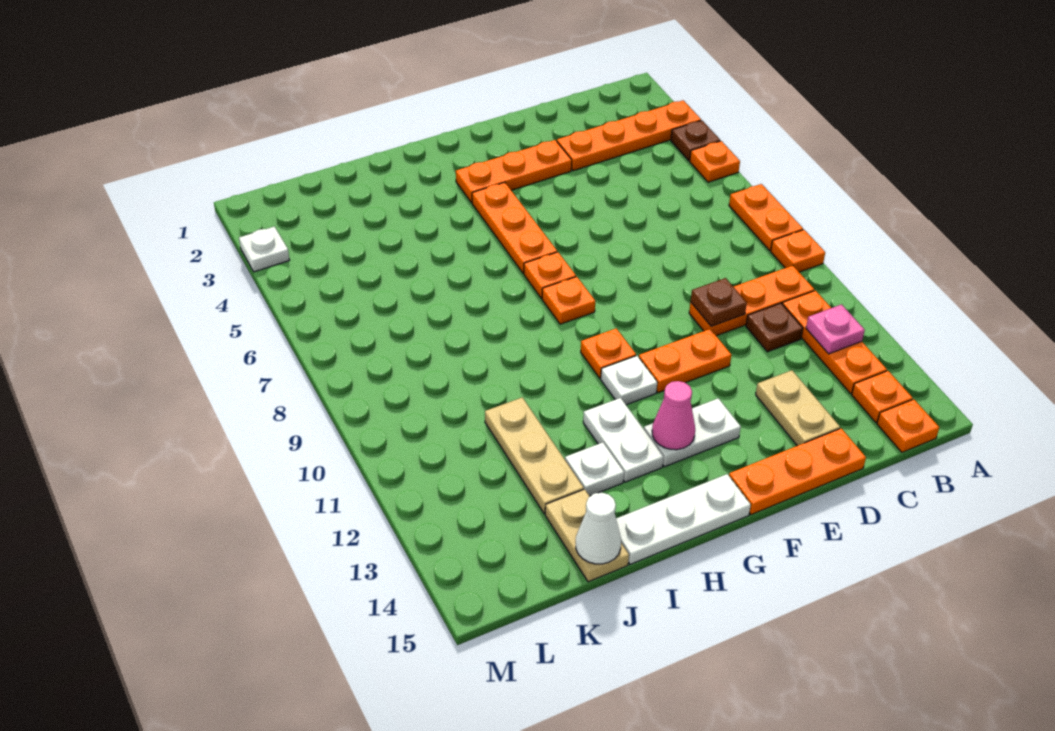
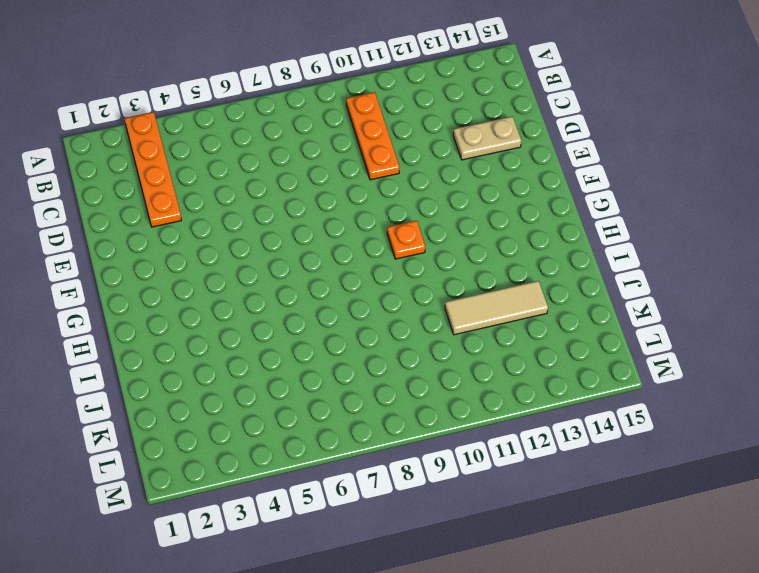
tan 1x3 tile [445,281,548,335] -> tan 1x3 plate [485,397,584,514]
none -> brown 1x1 plate [671,120,720,161]
none -> orange 1x1 plate [690,141,740,182]
none -> orange 1x2 plate [729,184,803,251]
none -> orange 1x1 plate [771,230,825,272]

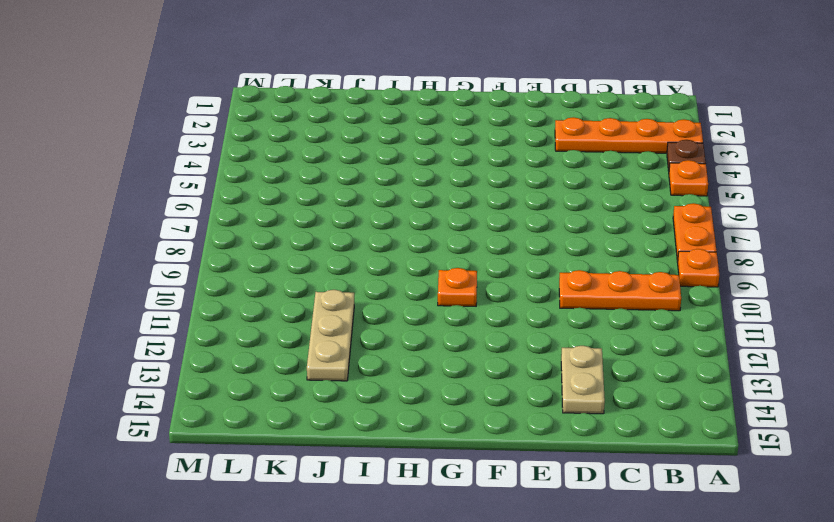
none -> orange 1x3 plate [782,291,887,394]
none -> orange 1x1 plate [852,371,913,422]
none -> orange 1x1 plate [877,399,939,452]
none -> brown 1x1 plate [746,303,803,352]

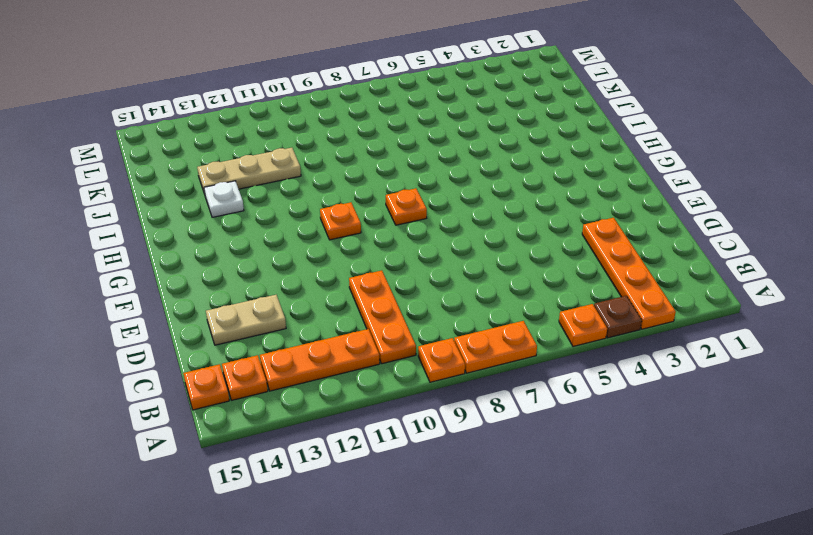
none -> brown 1x1 plate [746,303,803,352]
none -> orange 1x3 plate [729,428,866,515]
none -> orange 1x3 plate [456,140,572,203]
none -> orange 1x2 plate [639,329,731,393]

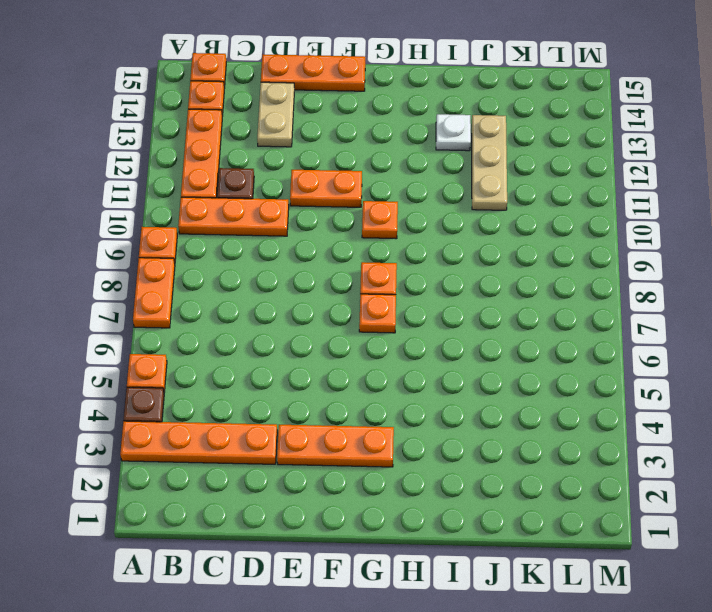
none -> white 1x2 plate [644,398,741,467]
none -> orange 1x3 plate [472,182,557,273]
none -> white 1x1 plate [601,356,657,405]
none -> white 1x3 plate [616,474,751,564]

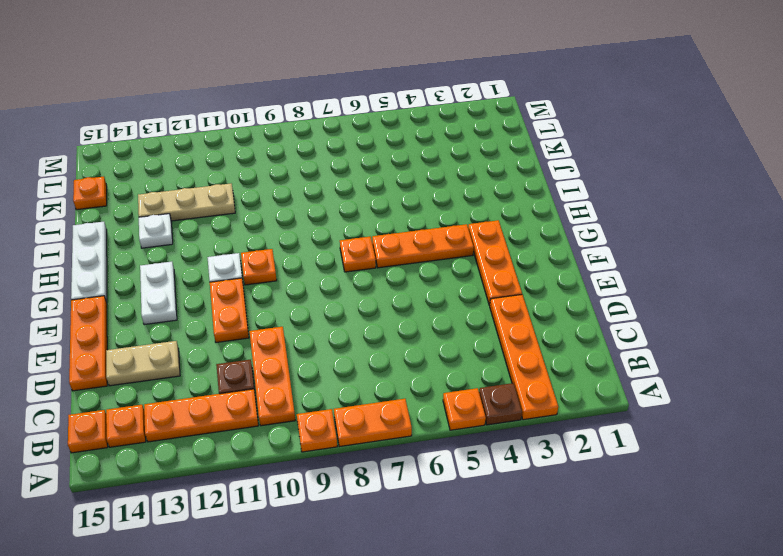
orange 1x1 plate [73,177,107,210] -> orange 1x1 plate moved to [542,277,595,324]
none -> white 1x2 plate [583,398,664,482]
none -> tan 1x2 plate [545,489,629,582]
none -> white 1x1 plate [239,227,289,272]
none -> pink 1x1 plate [806,304,865,354]

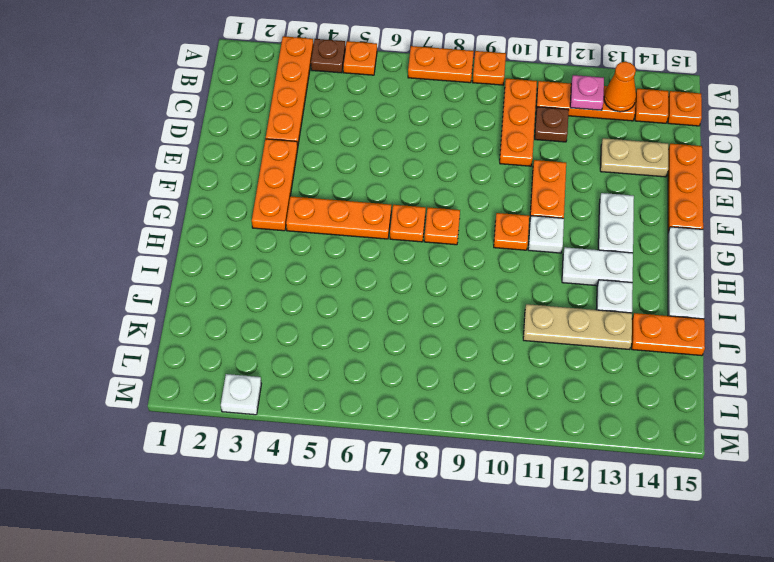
orange 1x1 cone [604,62,636,112] -> none
orange 1x2 plate [632,313,705,356] -> tan 1x2 plate [545,489,629,582]
none -> brown 1x1 plate [691,278,747,326]
none -> pink 1x1 cone [652,381,695,450]
none -> white 1x1 cone [576,492,621,564]

